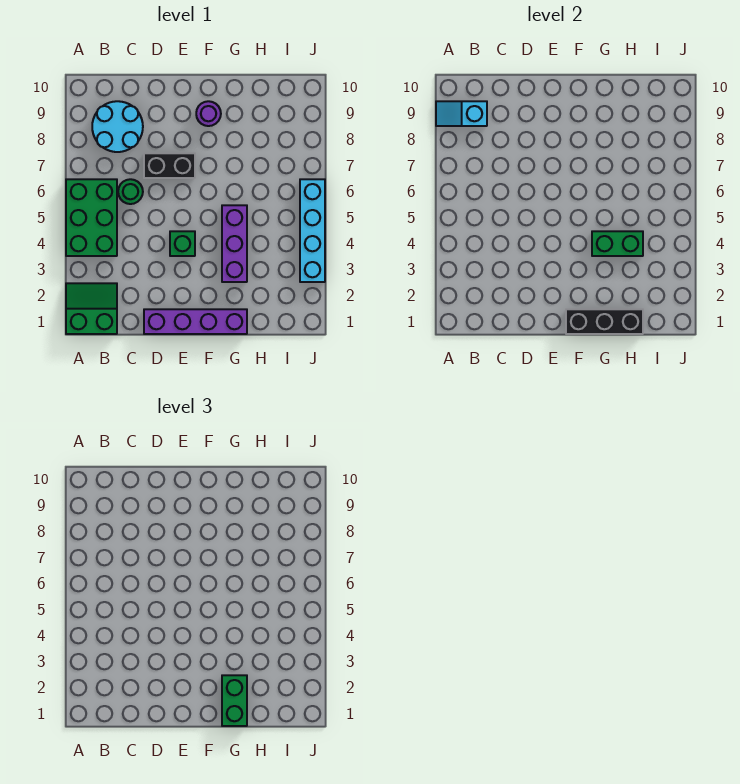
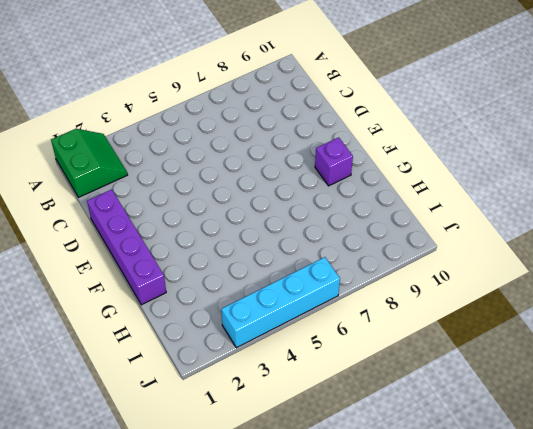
purple 1x1 brick [315,137,353,186] -> purple 1x1 round brick [196,101,221,126]
none -> green 2x3 brick [66,179,117,256]
none -> cyan 2x2 round brick [92,101,143,152]
none -> green 1x1 round brick [118,179,143,204]

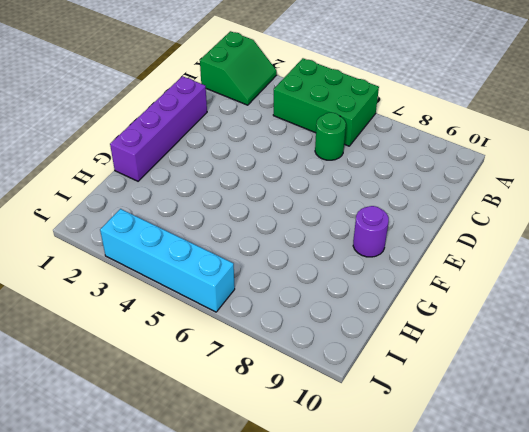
none -> cyan 2x2 round brick [92,101,143,152]
none -> black 1x2 brick [144,153,195,178]
none -> green 1x1 brick [170,231,195,256]

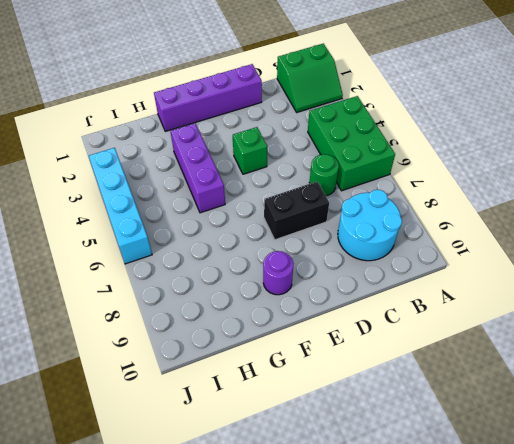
none -> cyan 1x2 slope [436,101,487,126]
none -> black 1x3 brick [566,309,643,334]
none -> green 1x2 brick [592,231,643,256]

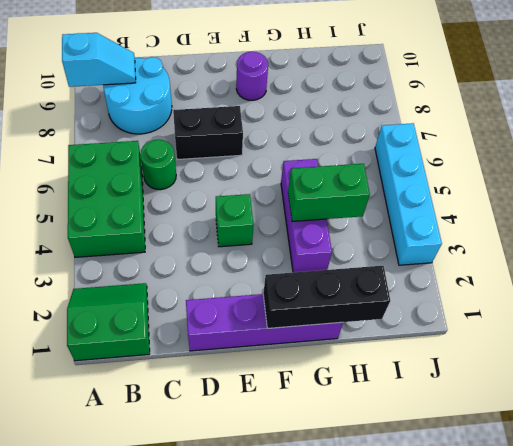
cyan 1x2 slope [62,33,136,87] -> cyan 1x2 slope turned to [436,101,487,126]
none -> green 1x2 brick [222,675,247,726]

